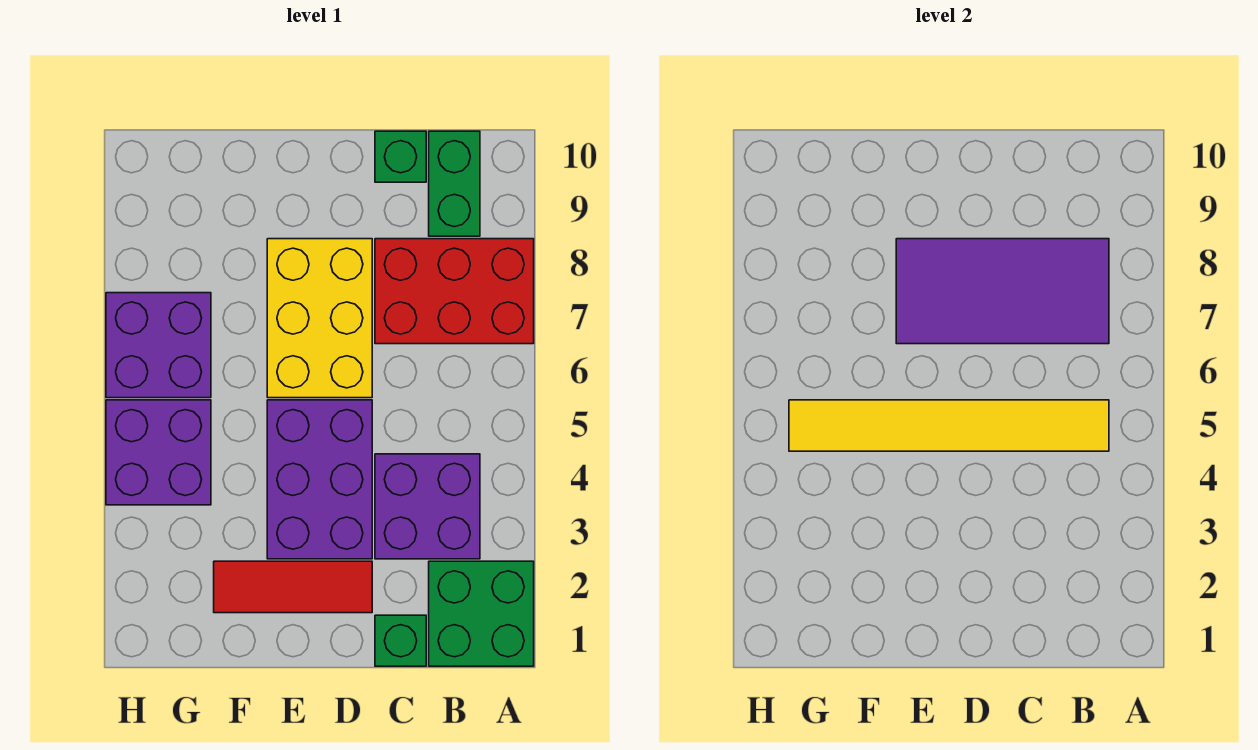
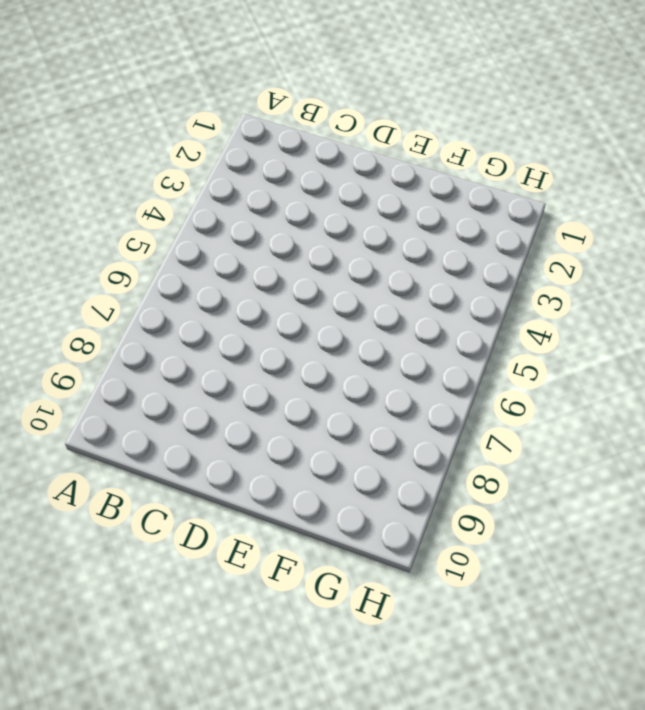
none -> green 2x2 brick [429,561,534,666]
none -> red 2x3 brick [375,239,534,344]
none -> purple 2x2 brick [375,454,480,559]

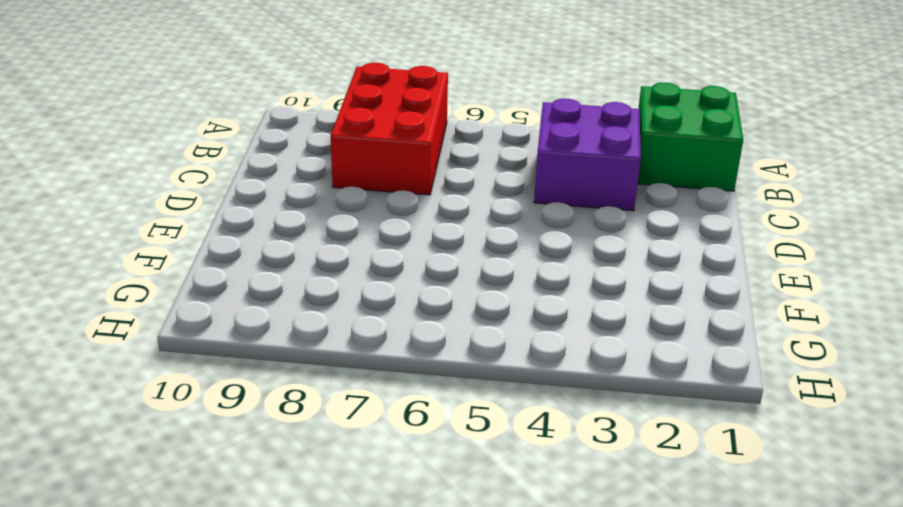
none -> green 1x2 brick [429,131,480,236]
none -> green 1x1 brick [375,615,426,666]
none -> green 1x1 brick [375,131,426,182]

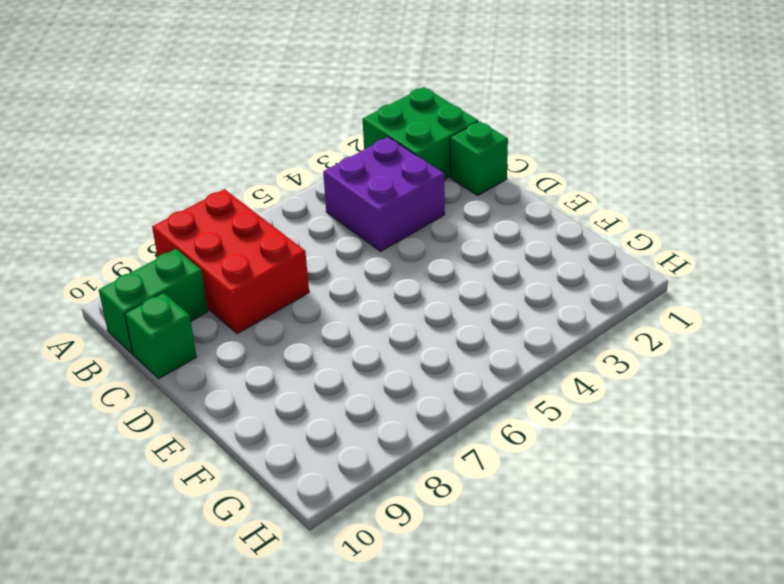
none -> red 1x3 tile [214,561,372,613]
none -> purple 2x3 brick [267,400,372,559]
none -> yellow 2x3 brick [267,239,372,398]

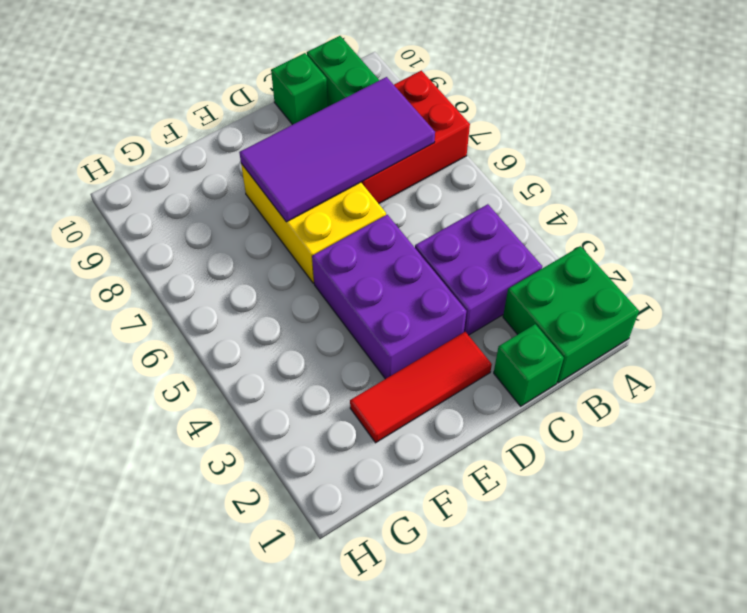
none -> purple 2x2 brick [106,400,211,505]
none -> purple 2x2 brick [106,293,211,398]
none -> yellow 1x6 tile [789,400,1109,451]

